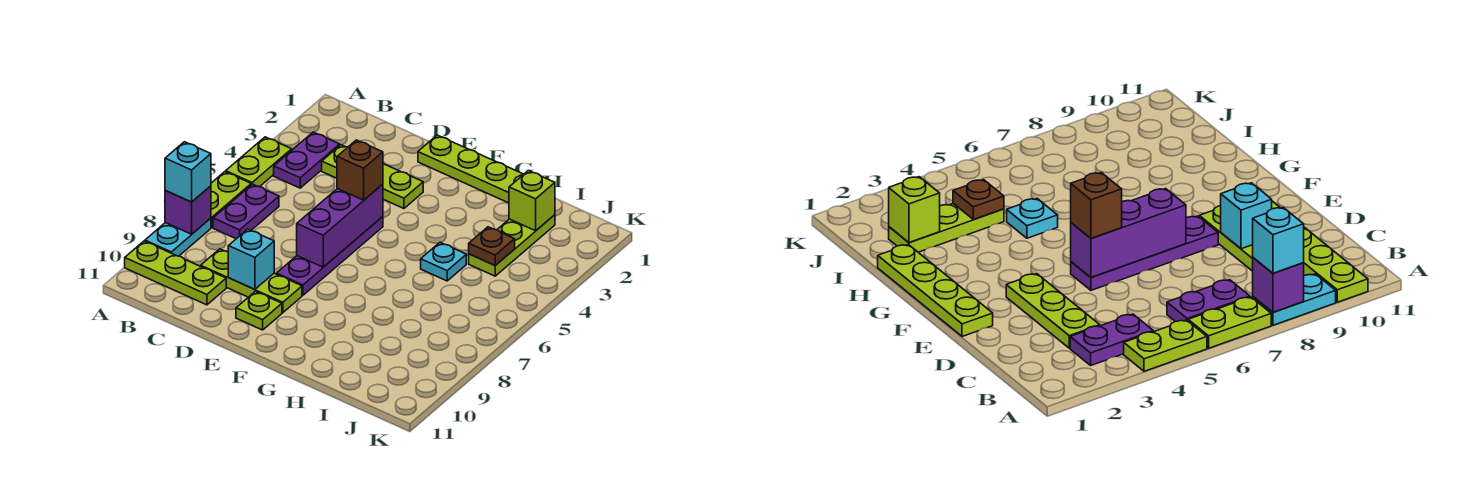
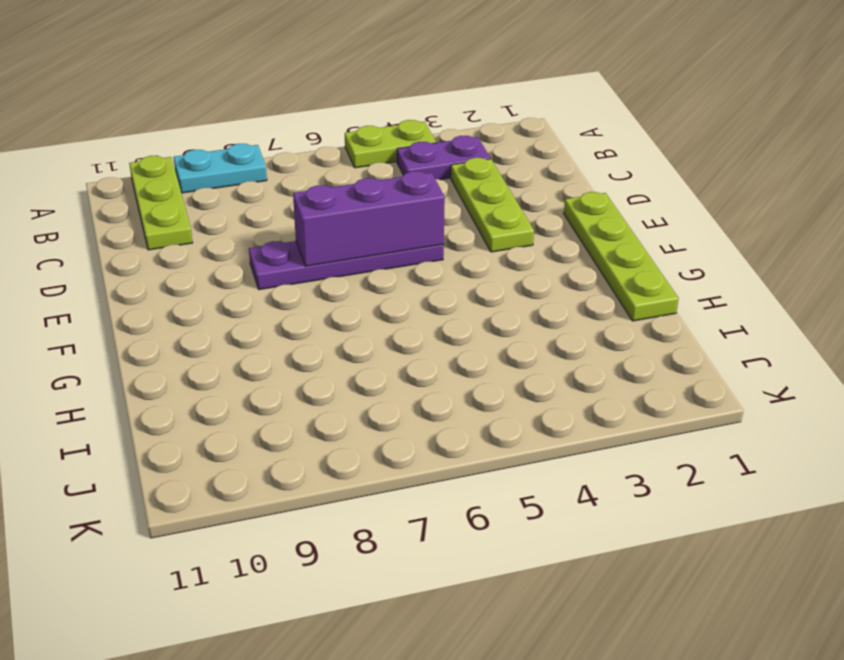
none -> lime 1x2 plate [211,172,251,228]
none -> purple 1x2 plate [213,184,279,239]
none -> lime 1x3 plate [201,249,302,313]

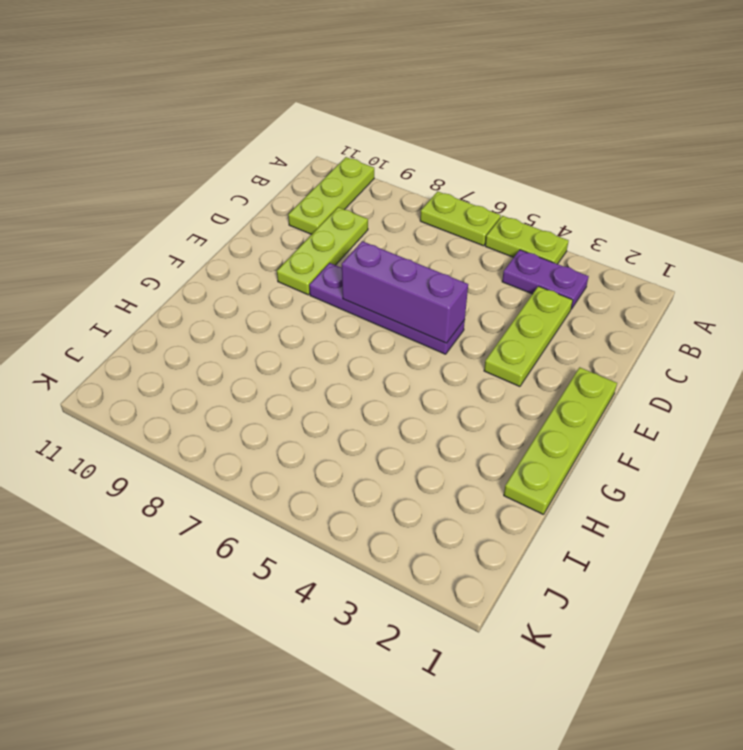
none -> cyan 1x2 plate [145,218,211,256]
none -> purple 1x2 plate [213,184,279,239]
none -> lime 1x1 plate [236,291,282,330]

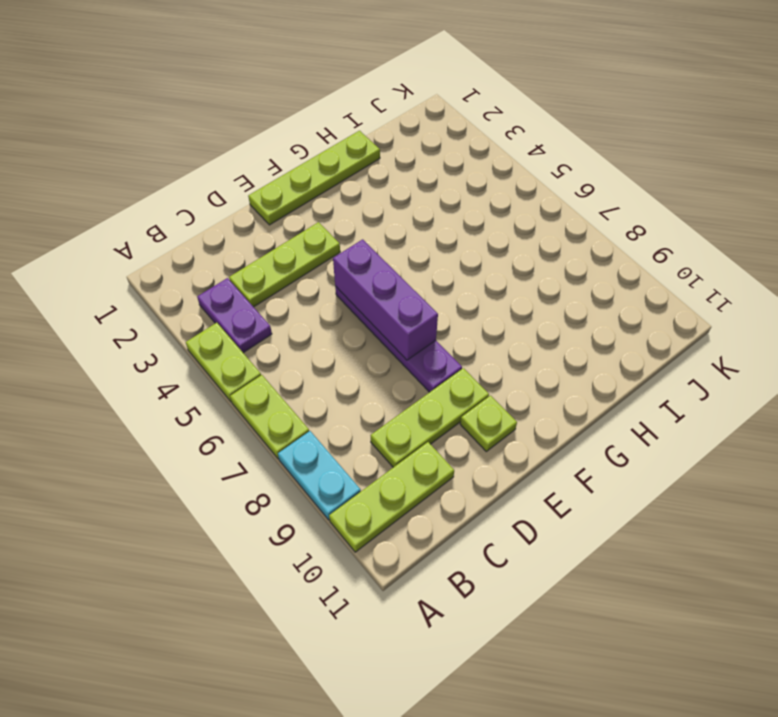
none -> purple 1x2 plate [213,184,279,239]
none -> cyan 1x1 plate [421,242,466,281]
none -> lime 1x3 plate [469,215,555,276]

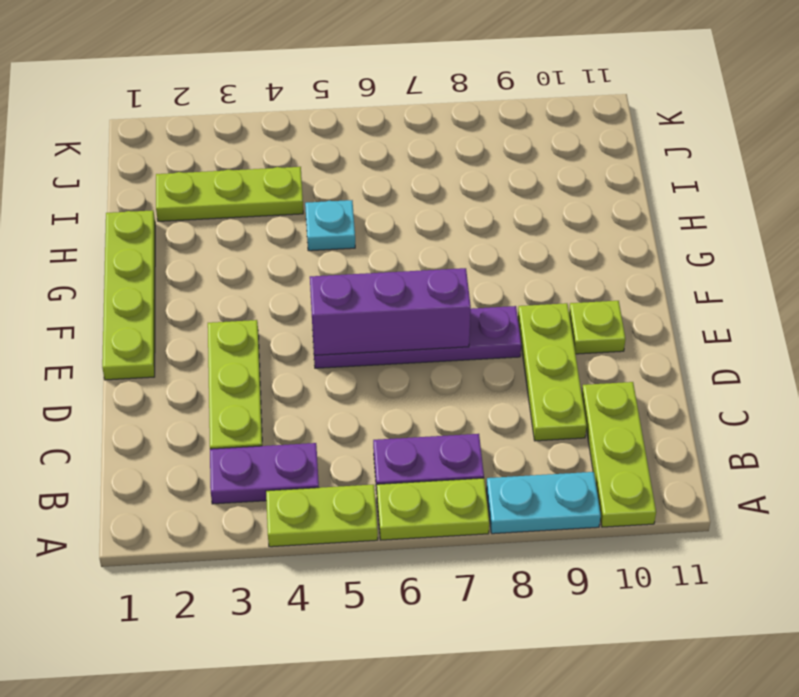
none -> purple 1x1 brick [165,186,211,234]
none -> cyan 1x1 brick [228,229,274,289]
none -> lime 1x1 brick [509,171,555,231]

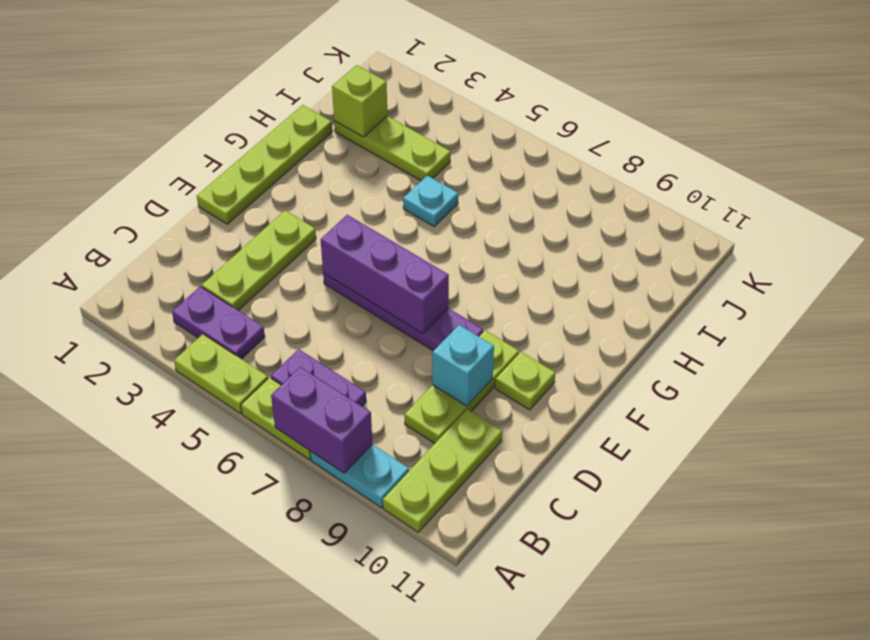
purple 1x2 brick [271,367,372,473] -> purple 1x1 brick [165,186,211,234]
none -> brown 1x1 plate [469,227,515,265]
none -> cyan 1x1 brick [165,142,211,202]
none -> brown 1x1 brick [337,140,383,200]

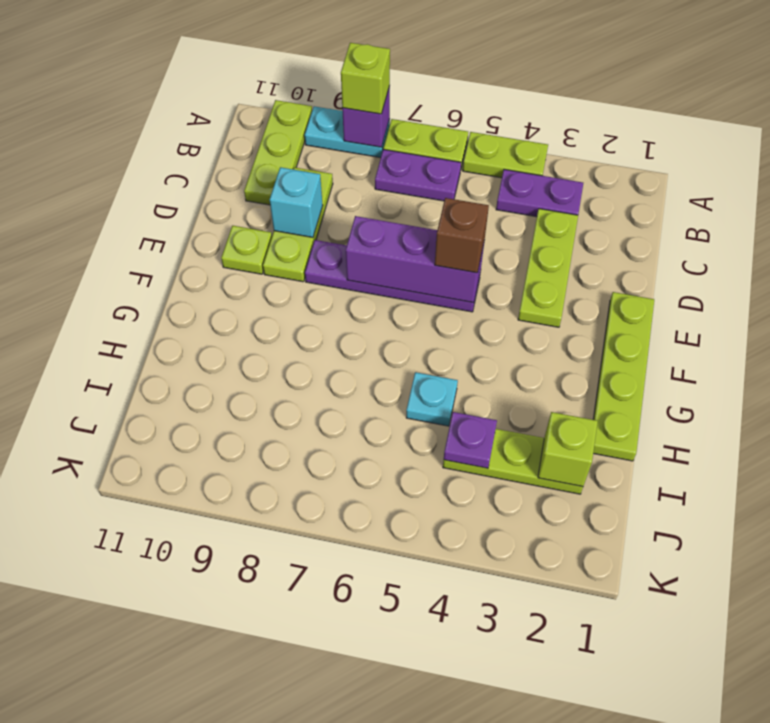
lime 1x1 brick [341,43,390,114] -> cyan 1x1 brick [165,142,211,202]
purple 1x1 plate [444,412,497,468] -> brown 1x1 plate [469,227,515,265]

